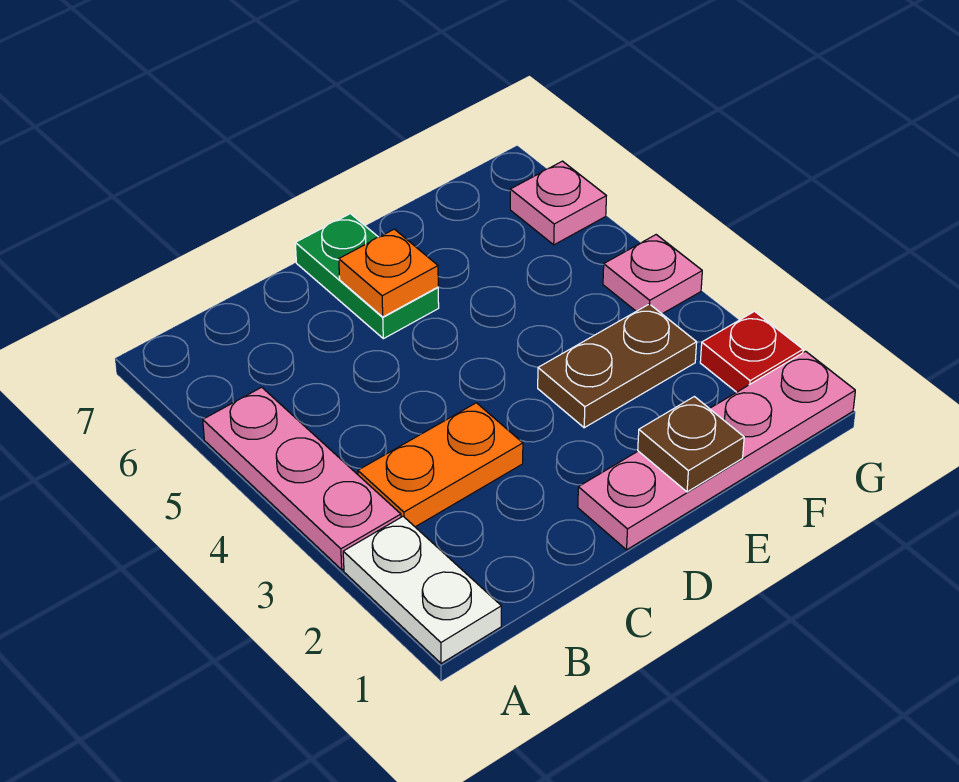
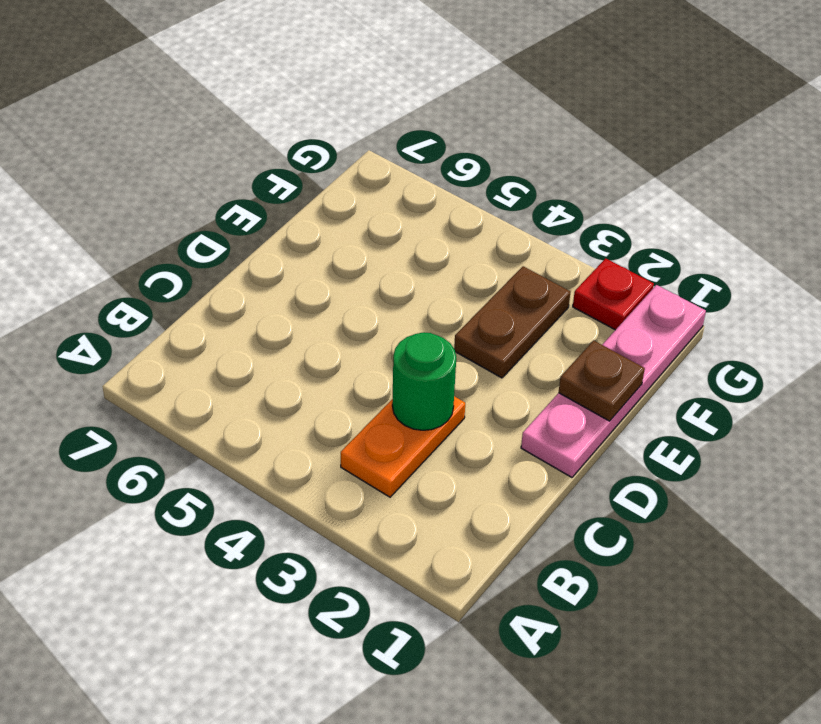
green 1x1 round brick [392,332,456,430] -> none
none -> white 1x2 plate [343,516,501,663]
none -> pink 1x3 plate [203,387,401,570]

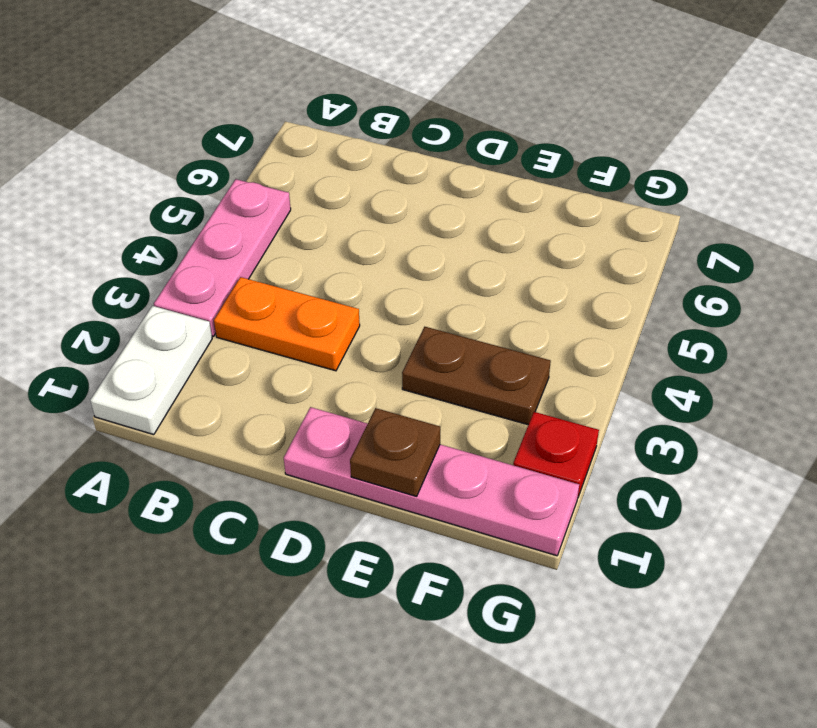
none -> green 1x2 plate [295,214,439,339]
none -> pink 1x1 plate [603,235,702,314]

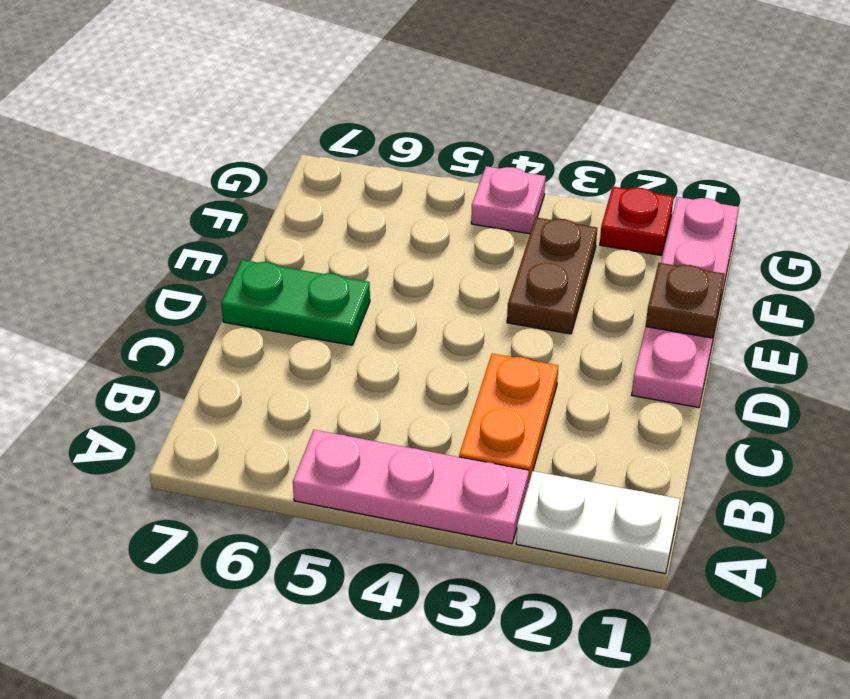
none -> pink 1x1 plate [510,161,606,245]
none -> orange 1x1 plate [339,229,438,317]

